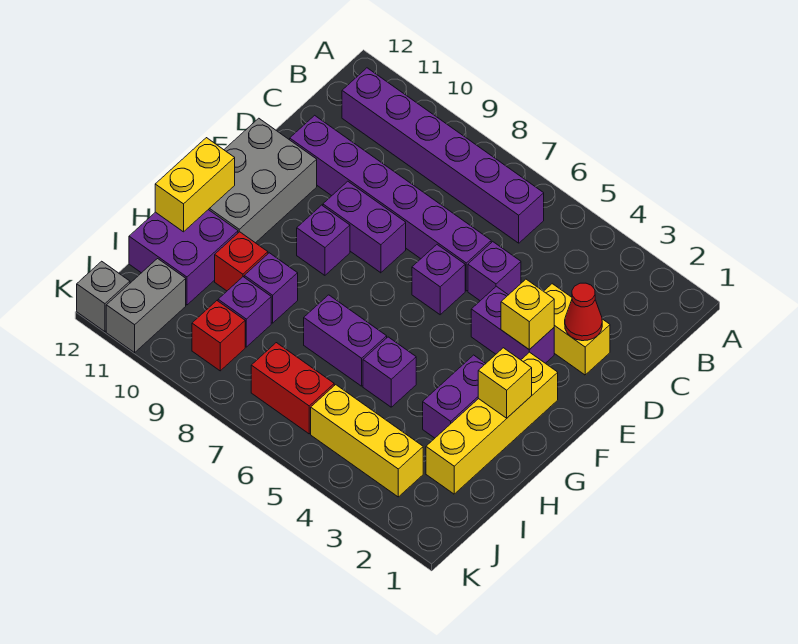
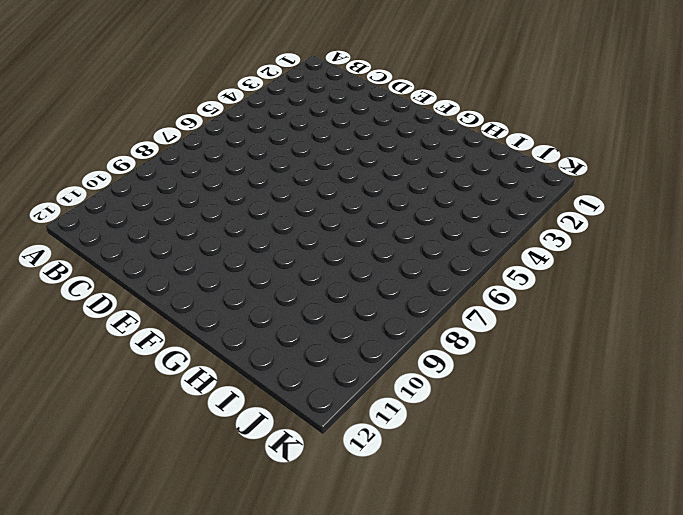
none -> purple 1x6 brick [342,68,544,243]
none -> yellow 1x2 brick [544,284,610,375]
none -> purple 1x1 brick [468,242,521,301]

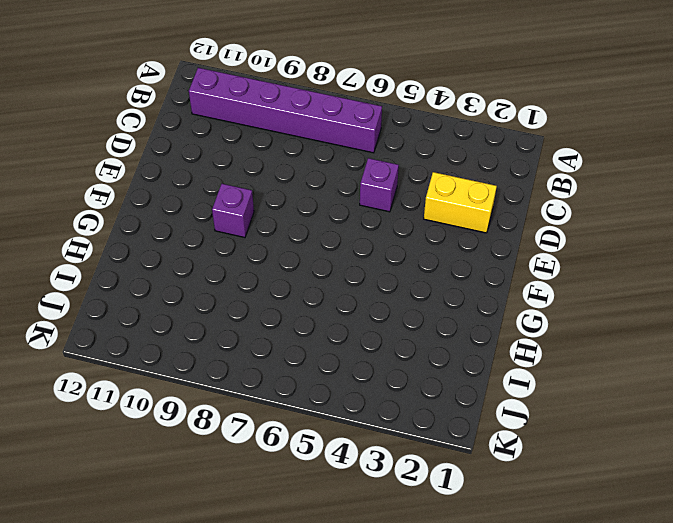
none -> purple 1x6 brick [290,115,491,291]
none -> purple 1x2 brick [471,286,554,363]
none -> purple 1x1 brick [412,245,465,315]

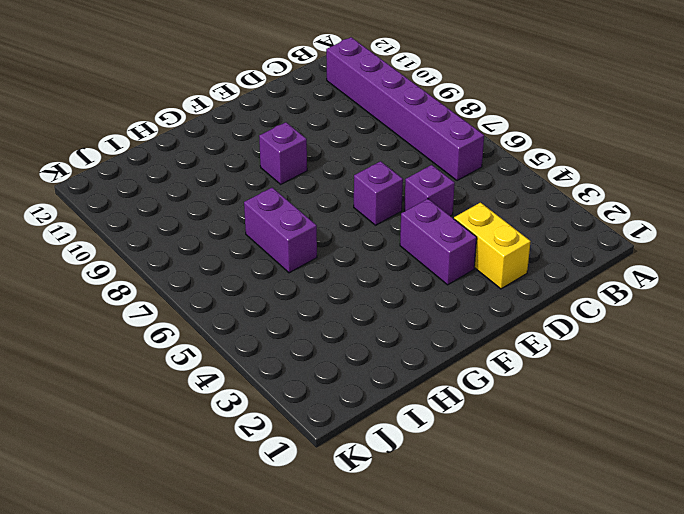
none -> purple 1x6 brick [290,115,491,291]
none -> purple 1x2 brick [323,181,406,273]
none -> grey 2x3 brick [208,118,317,243]

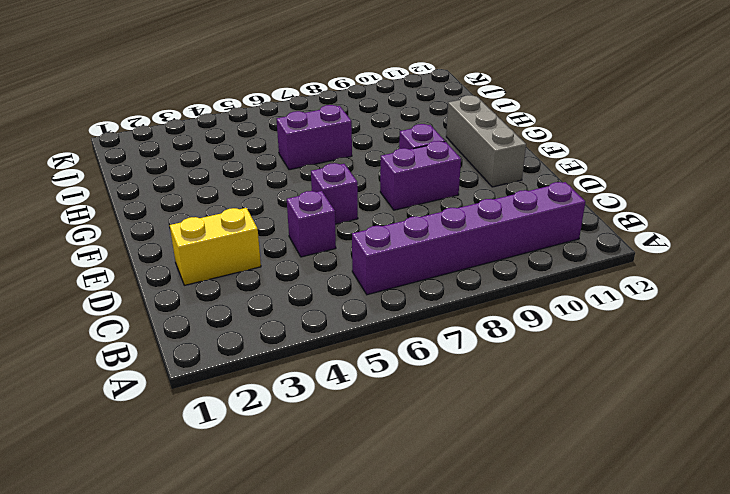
grey 1x3 brick [446,95,526,187] -> grey 2x3 brick [208,118,317,243]
none -> purple 1x6 brick [290,115,491,291]
none -> purple 1x2 brick [471,286,554,363]
none -> yellow 1x4 brick [426,352,558,494]

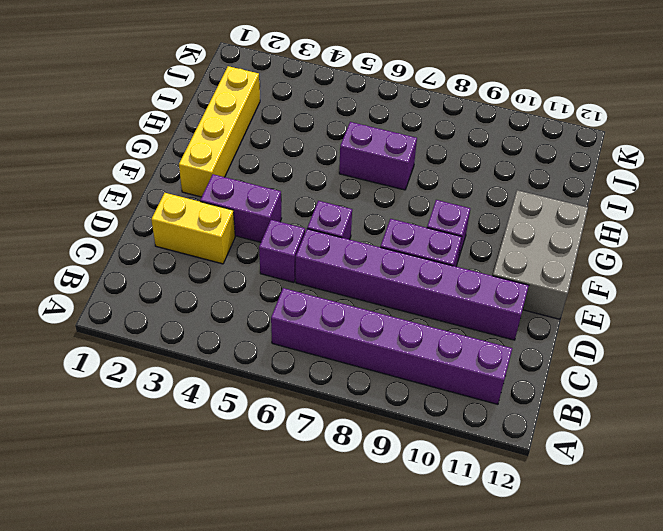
none -> purple 1x2 brick [423,355,486,438]
none -> purple 1x1 brick [363,337,416,407]
none -> purple 1x1 brick [244,253,298,323]

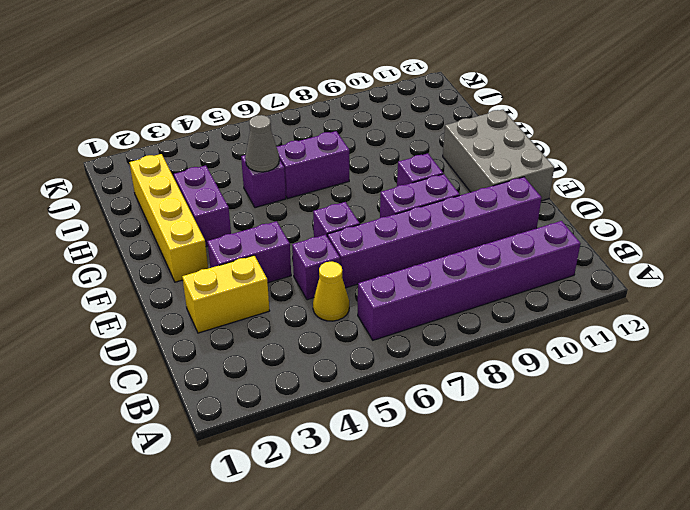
yellow 1x1 cone [313,262,349,321] -> none
grey 1x1 cone [245,115,279,172] -> none
none -> purple 1x1 brick [244,253,298,323]
none -> red 1x1 brick [215,232,268,291]
none -> purple 2x2 brick [129,210,238,305]

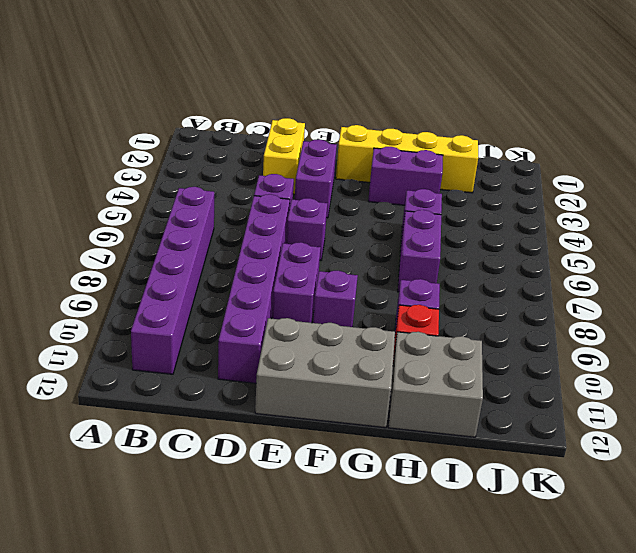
grey 2x2 brick [388,332,483,437] -> purple 2x2 brick [129,210,238,305]
none -> purple 1x1 brick [218,277,271,347]
none -> yellow 1x3 brick [311,385,423,497]
none -> red 1x2 brick [251,343,334,434]

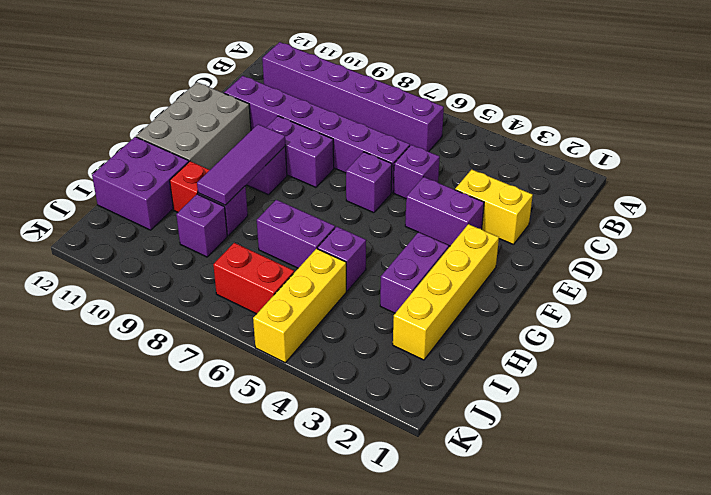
purple 1x3 tile [197,124,286,205] -> none
yellow 1x3 brick [253,249,346,363] -> yellow 1x3 brick turned to [311,385,423,497]
none -> red 1x1 brick [192,301,245,371]
none -> grey 1x2 brick [106,259,186,353]
none -> grey 1x1 brick [77,261,130,332]

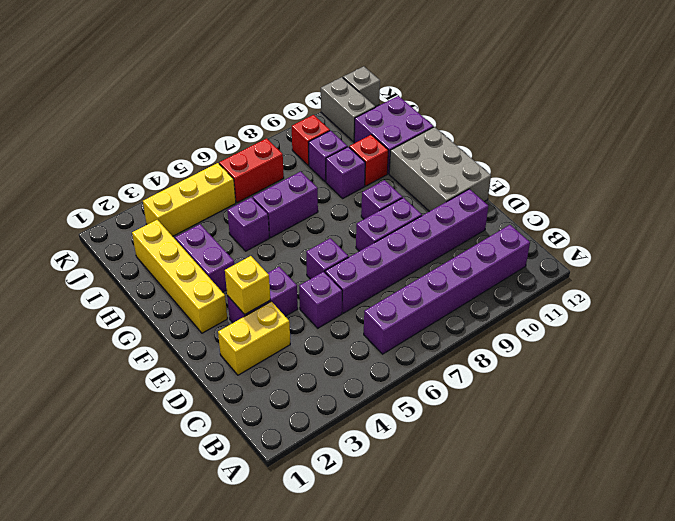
none -> red 1x1 cone [565,283,602,341]
none -> yellow 1x1 brick [478,348,532,418]
none -> yellow 1x2 brick [155,138,235,232]

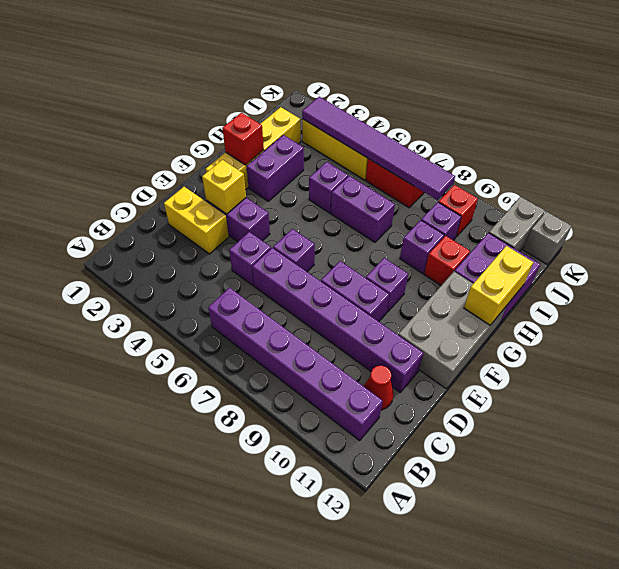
red 1x1 cone [364,366,394,410] -> red 1x1 cone moved to [565,283,602,341]
red 1x1 brick [222,113,264,165] -> yellow 1x1 brick [478,348,532,418]
purple 1x6 tile [302,97,455,200] -> none

